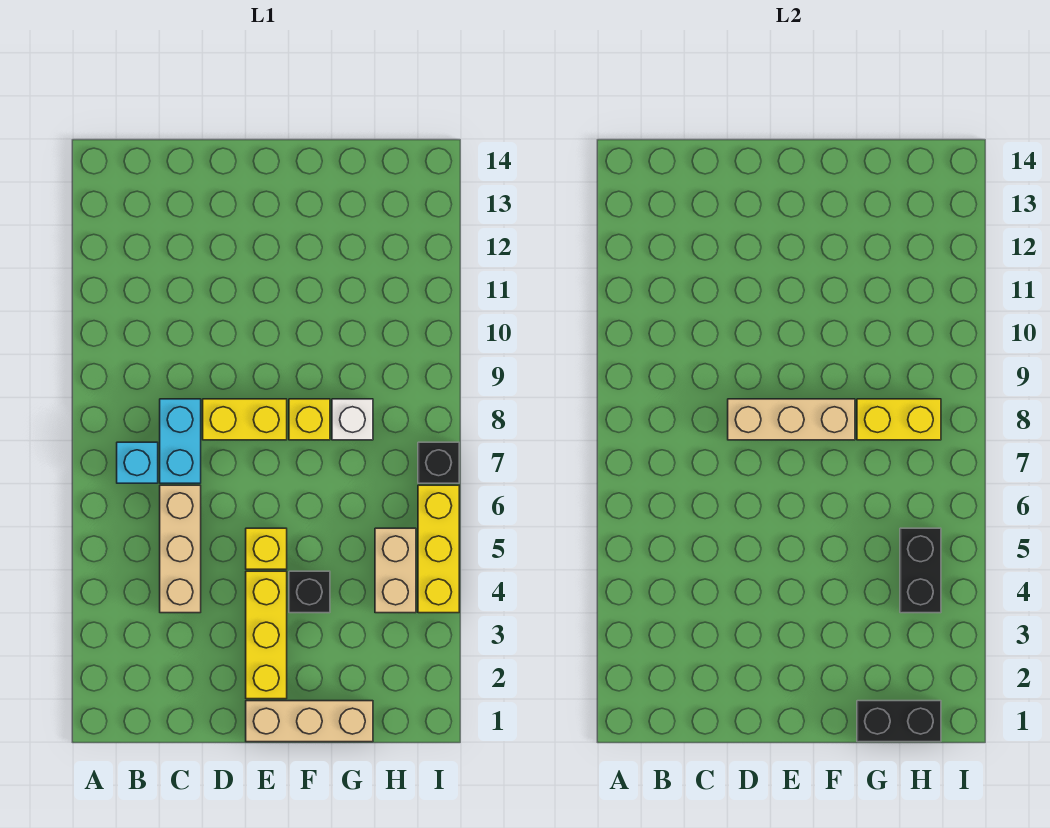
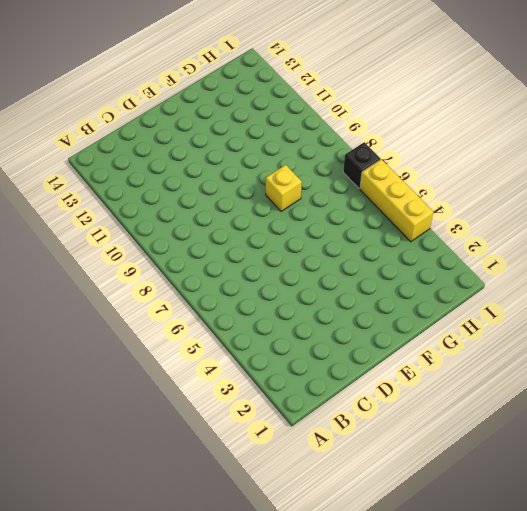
none -> cyan 1x1 brick [117,442,158,483]
none -> tan 1x3 brick [160,485,201,613]
none -> cyan 1x2 brick [160,399,201,483]

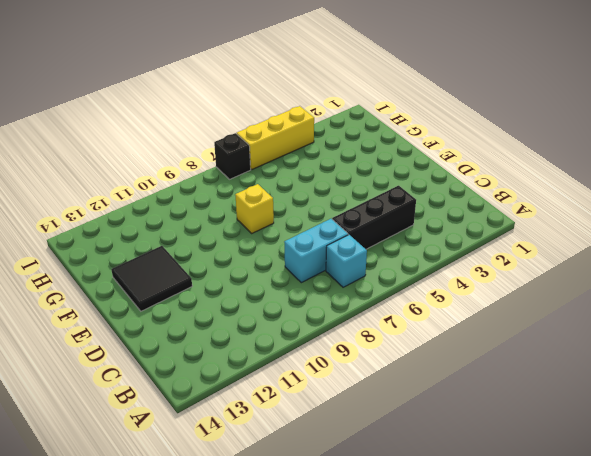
black 1x3 brick [332,186,416,249] -> tan 1x3 brick [160,485,201,613]
black 2x2 tile [111,246,192,311] -> none
none -> yellow 1x2 brick [203,399,287,440]
none -> tan 1x3 brick [246,701,373,742]
none -> yellow 1x3 brick [246,571,287,699]

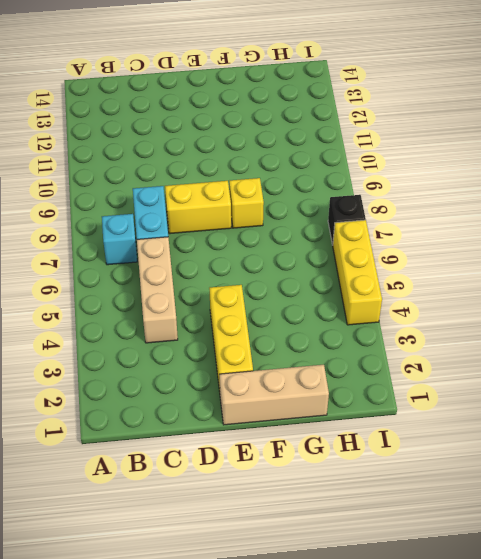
none -> yellow 1x1 brick [246,528,287,569]
none -> black 1x1 brick [289,571,330,613]
none -> white 1x1 brick [332,399,373,440]

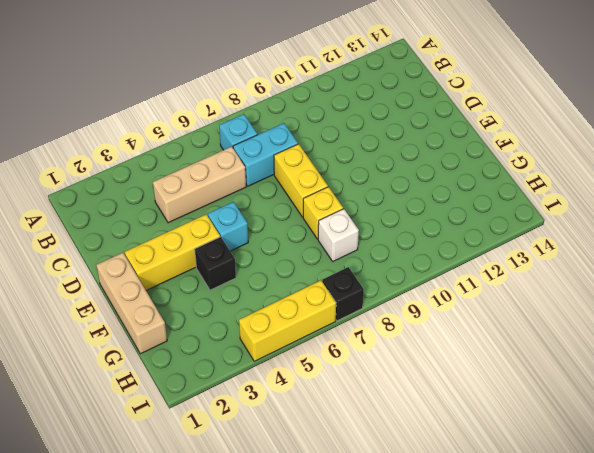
cyan 1x1 brick [208,202,248,251] -> yellow 1x1 brick [246,528,287,569]
none -> tan 1x2 brick [375,528,416,613]
none -> tan 1x3 brick [728,399,855,440]
none -> black 1x2 brick [857,701,941,742]

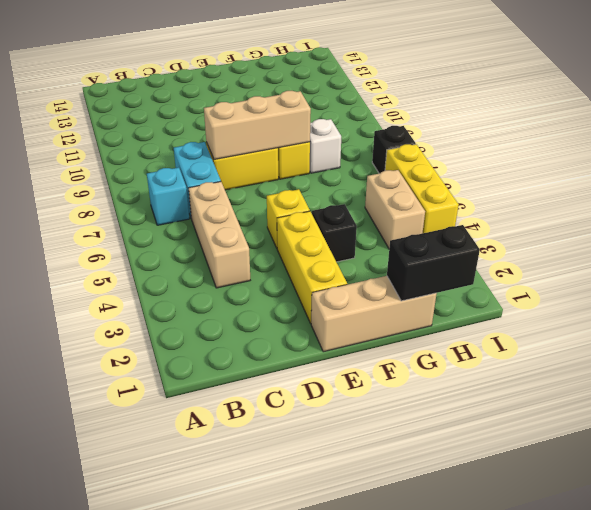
none -> yellow 1x2 brick [857,399,941,440]
none -> black 1x2 brick [900,528,941,613]

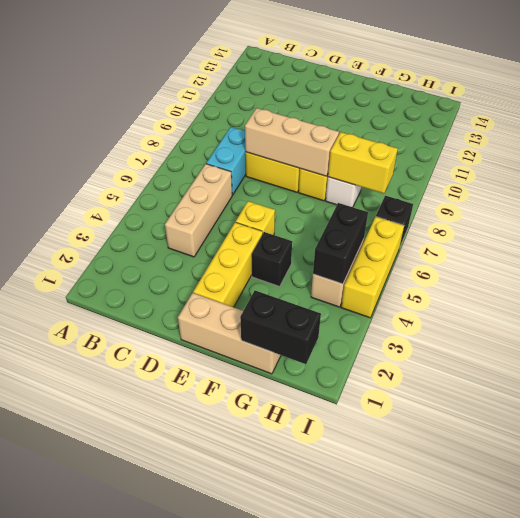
none -> cyan 1x1 brick [117,442,158,483]

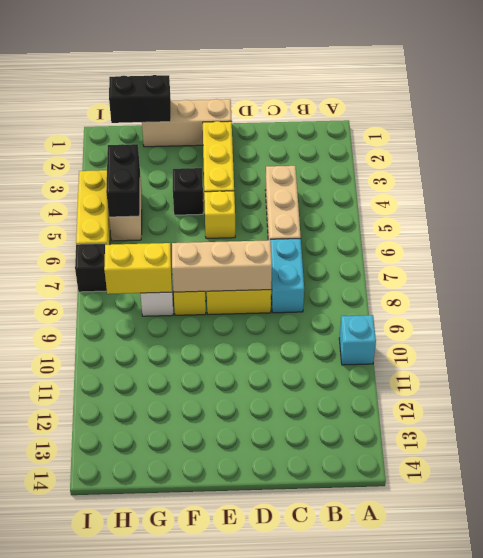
cyan 1x1 brick [339,315,376,365] -> cyan 1x1 brick moved to [117,442,158,483]

